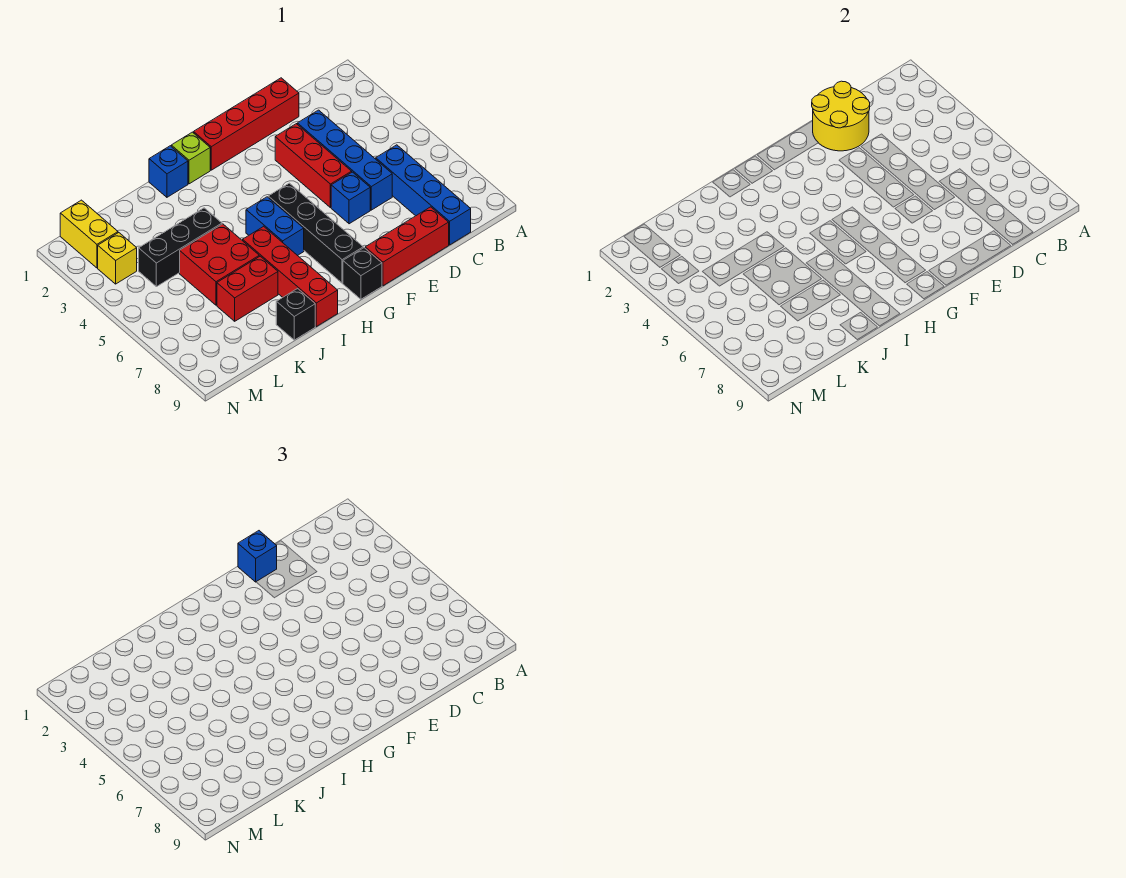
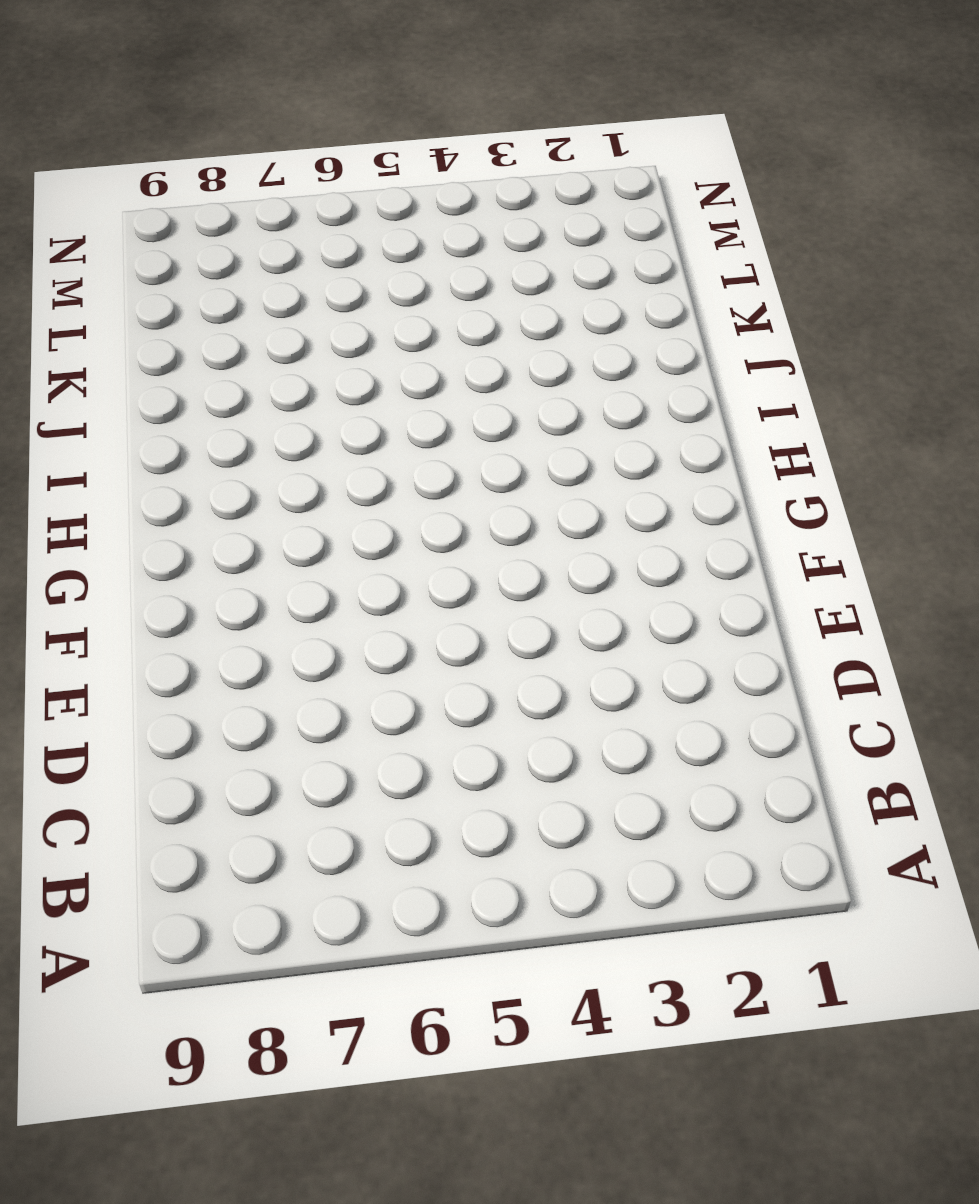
none -> blue 1x4 brick [376,145,471,245]
none -> red 1x4 brick [194,78,299,170]
none -> blue 1x4 brick [297,110,392,210]

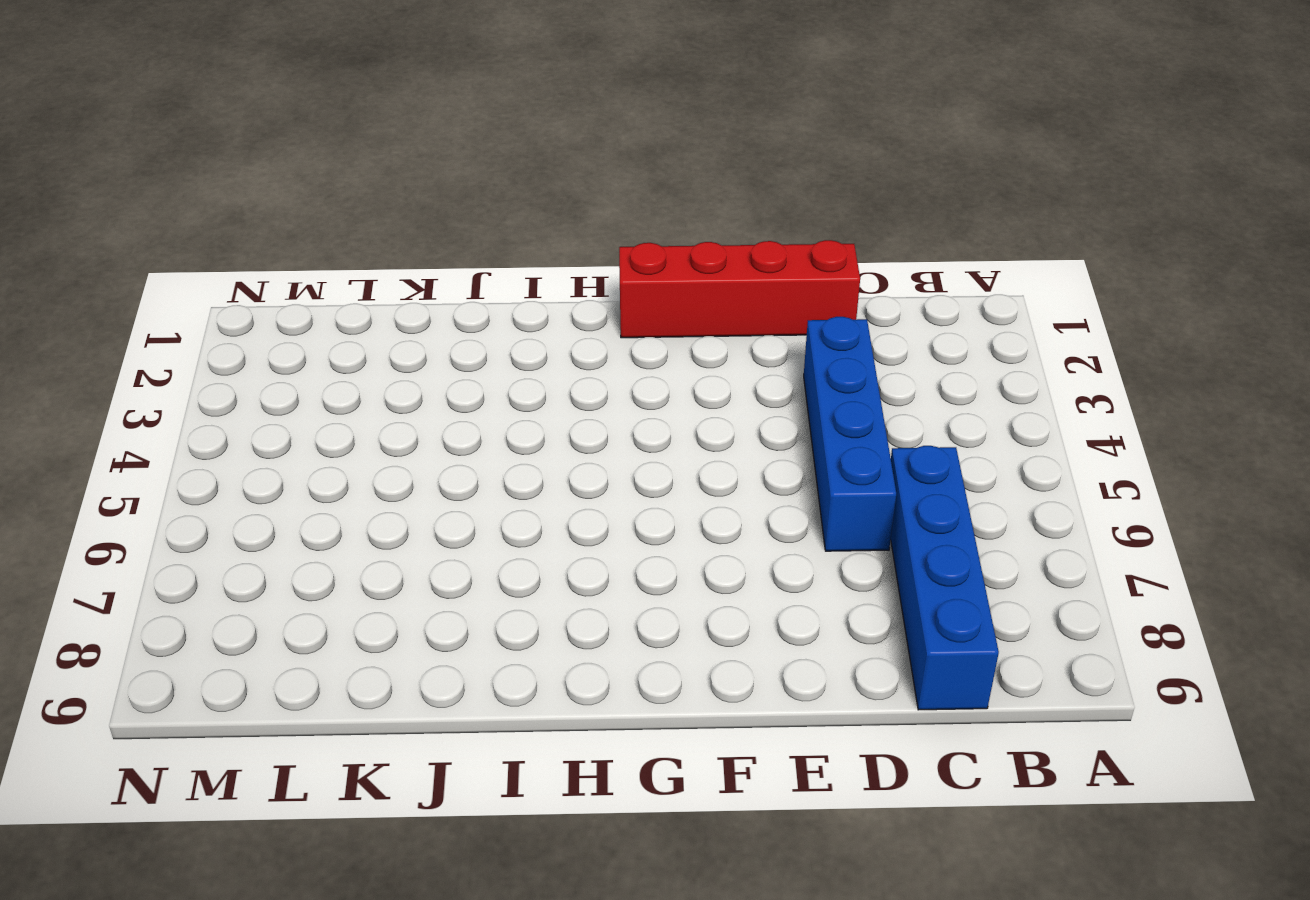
none -> red 1x3 brick [365,207,449,286]
none -> red 1x3 brick [275,124,352,208]
none -> blue 1x1 brick [331,172,370,224]

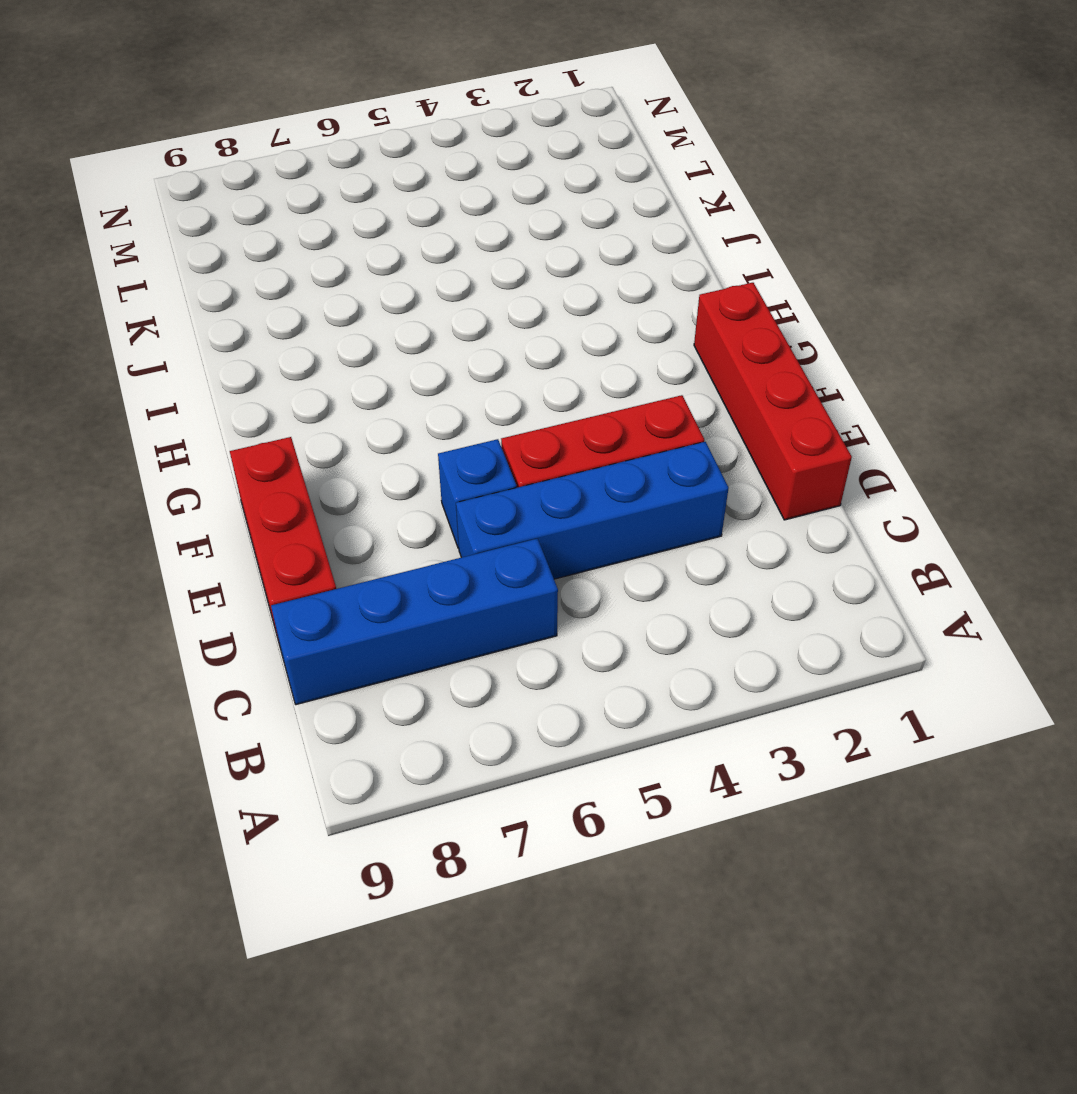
none -> black 1x4 brick [268,183,363,283]
none -> black 1x1 brick [343,248,382,299]
none -> lime 1x1 brick [171,132,210,184]

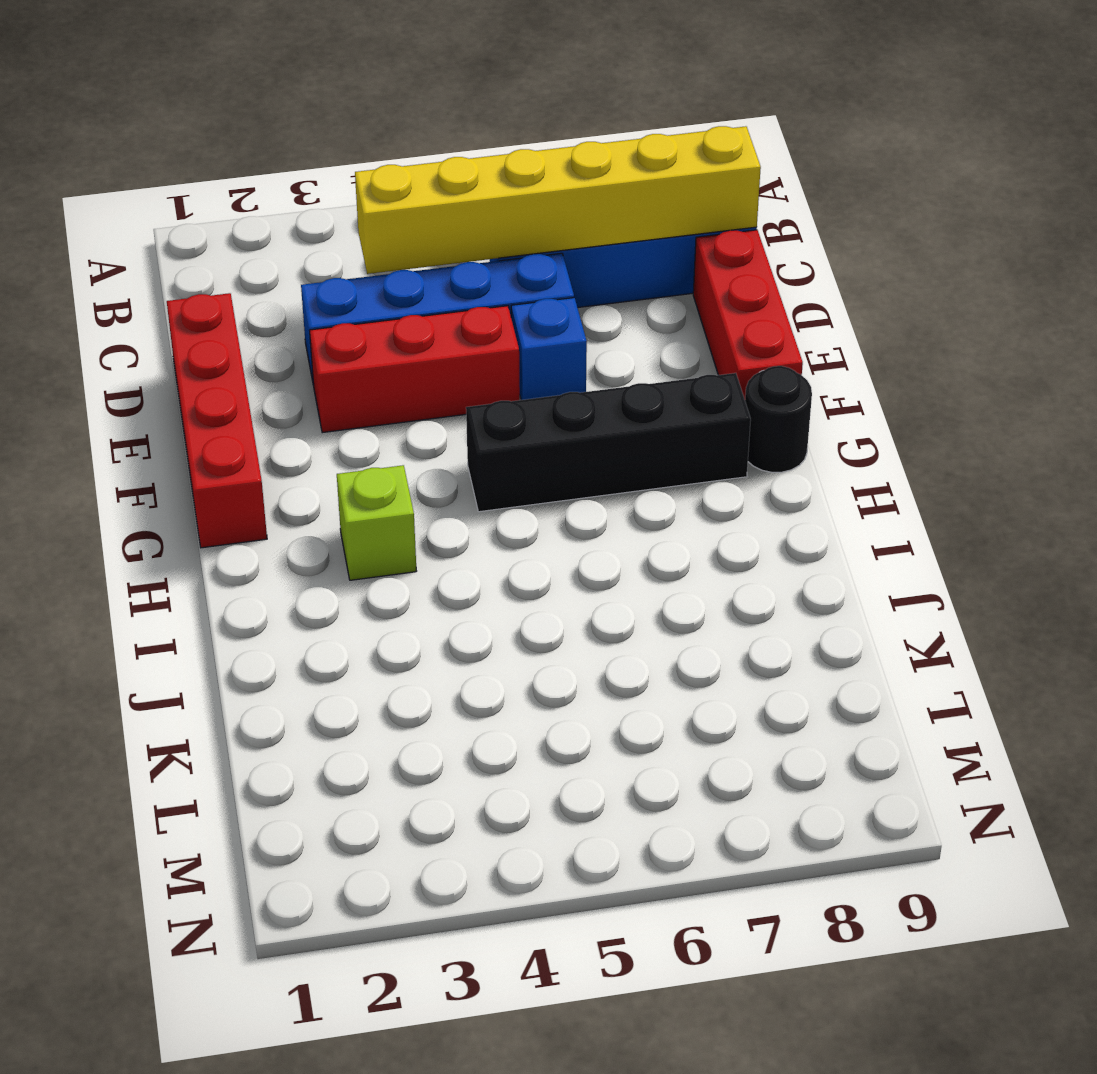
yellow 1x6 brick [355,126,761,274] -> none
black 1x1 round brick [745,366,812,472] -> black 1x1 brick [343,248,382,299]
lime 1x1 brick [337,465,416,580] -> lime 1x1 brick moved to [171,132,210,184]
none -> blue 1x2 brick [246,197,304,256]
none -> blue 1x1 brick [149,146,188,197]
none -> red 1x4 brick [243,226,338,327]

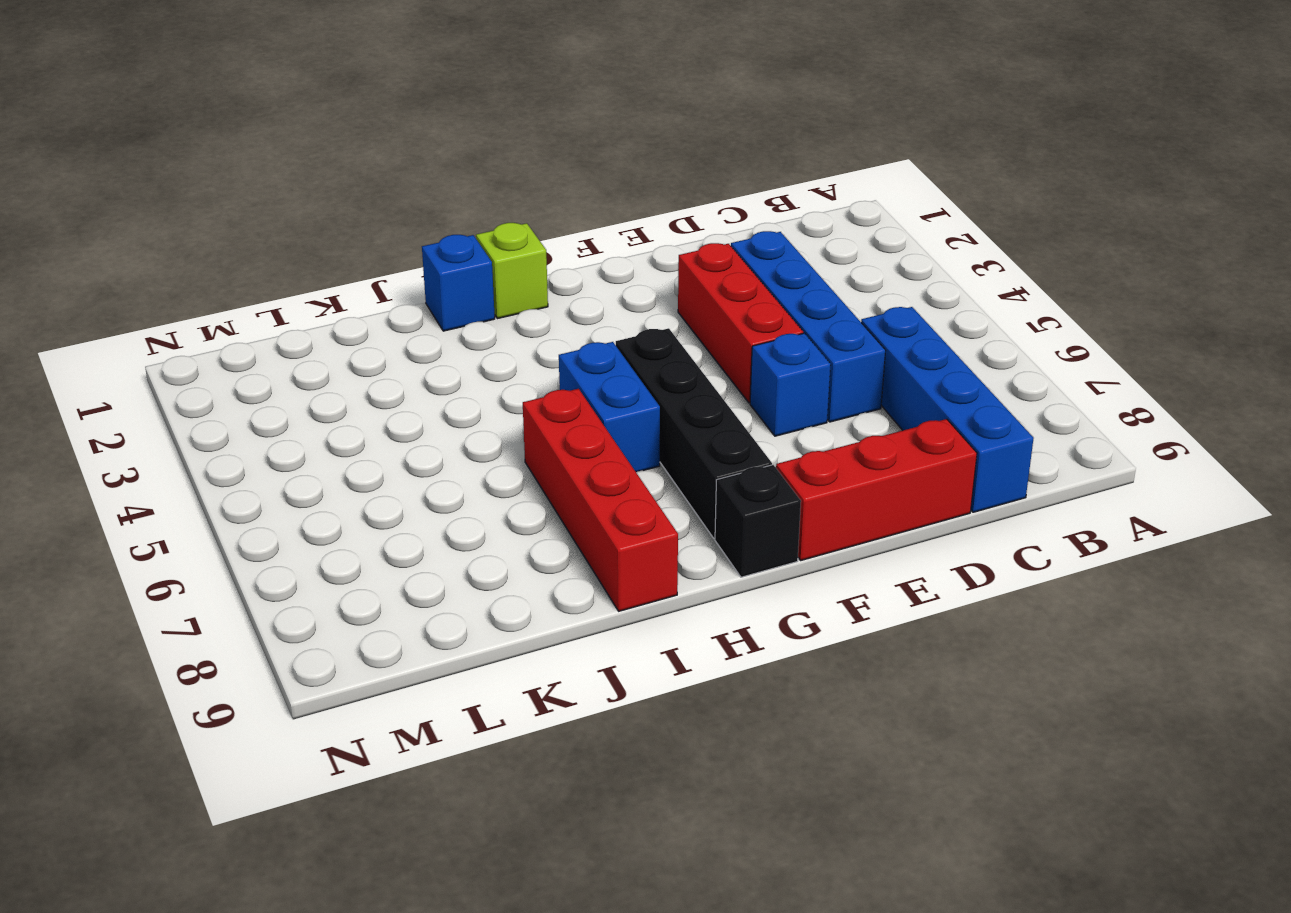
none -> red 1x4 brick [194,78,299,170]
none -> black 1x3 brick [139,208,222,287]
none -> red 2x2 brick [180,224,259,305]

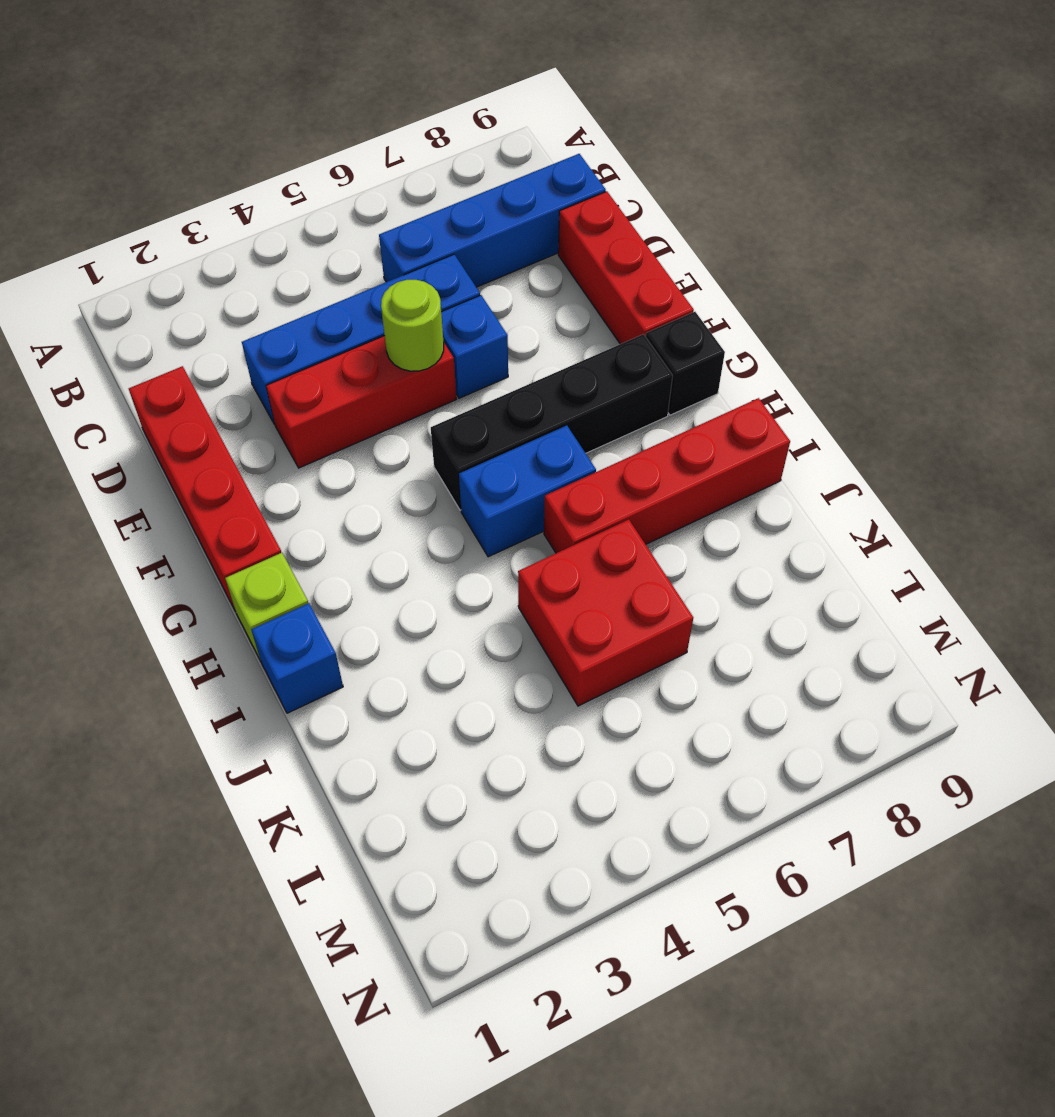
lime 1x1 round brick [381,280,444,371] -> none
none -> black 1x3 brick [139,208,222,287]
none -> red 1x2 brick [217,256,278,321]
none -> black 1x1 brick [276,289,315,340]

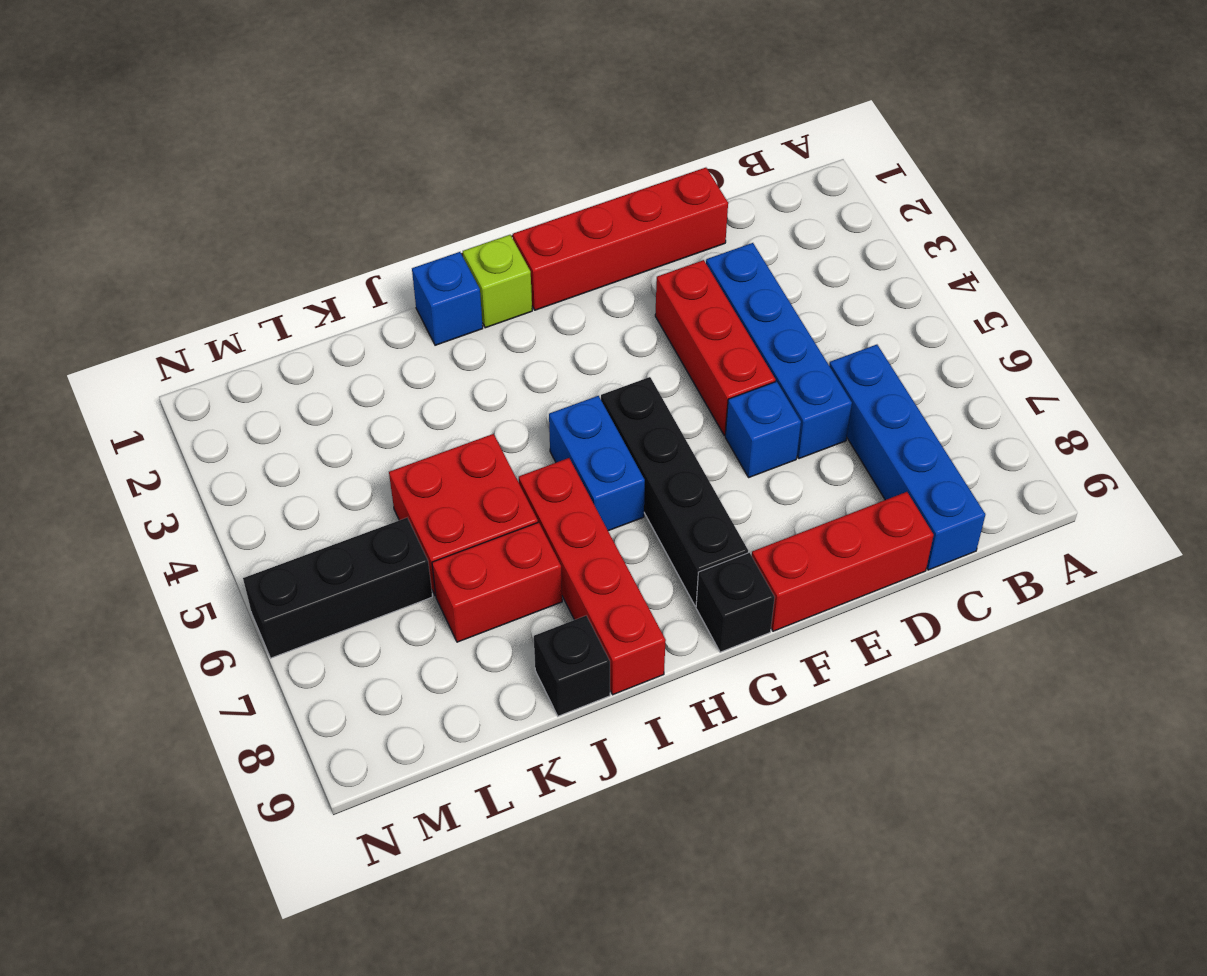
black 1x3 brick [243,518,432,658] -> black 1x3 brick moved to [139,208,222,287]
none -> yellow 1x2 brick [60,200,118,268]
none -> yellow 1x1 brick [98,233,137,284]
none -> yellow 2x2 round brick [812,81,870,151]

